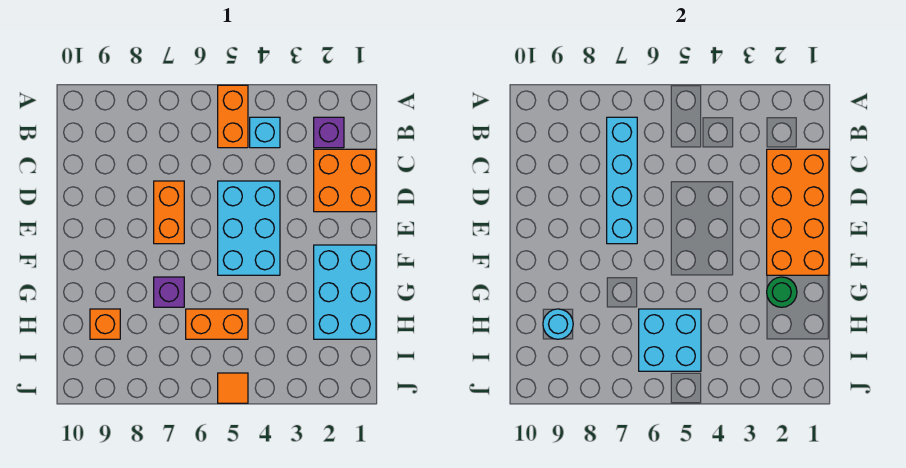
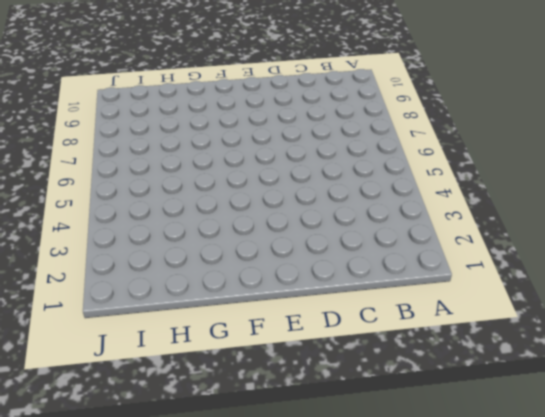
none -> orange 1x2 brick [218,85,248,148]
none -> purple 1x1 brick [314,117,344,148]
none -> cyan 1x1 brick [250,117,280,148]

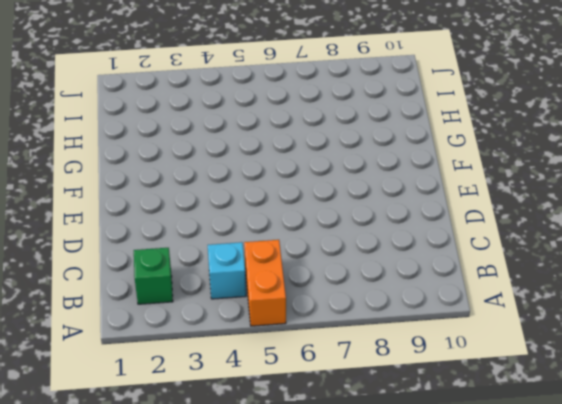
green 1x1 brick [134,248,173,304] -> purple 1x1 brick [314,117,344,148]
none -> orange 2x2 brick [314,149,376,212]
none -> cyan 2x3 brick [218,181,280,275]
none -> orange 1x2 brick [154,181,184,244]

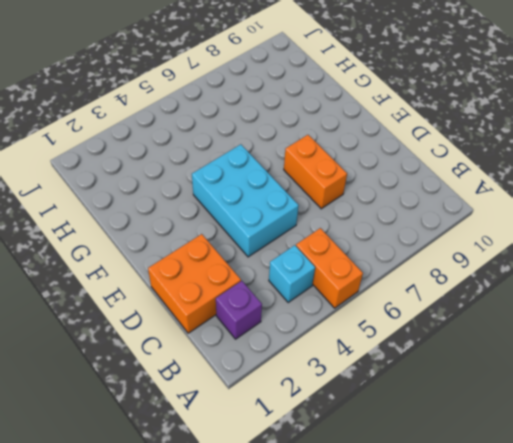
none -> cyan 2x3 brick [314,245,376,339]
none -> purple 1x1 brick [154,277,184,307]
none -> orange 1x2 brick [186,309,248,339]

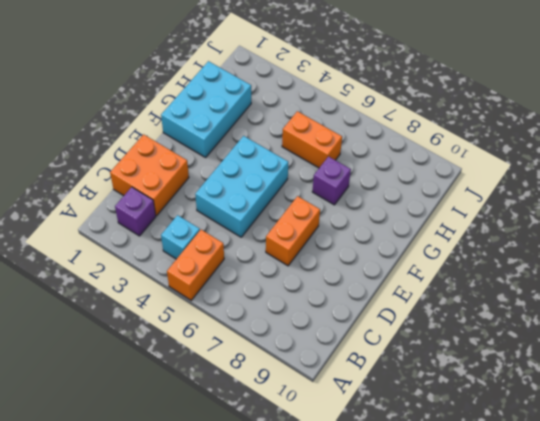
none -> orange 1x1 brick [90,309,120,339]
none -> orange 1x1 tile [218,373,248,403]
none -> cyan 1x4 brick [607,117,637,244]

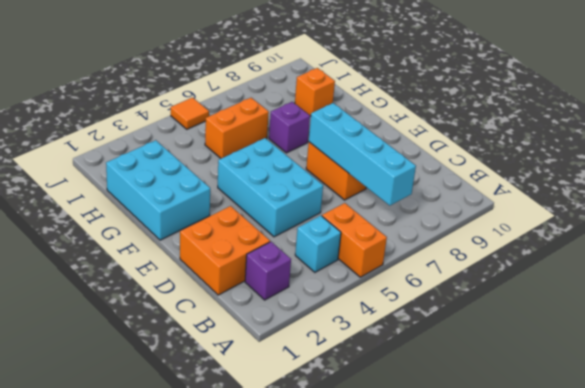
none -> orange 2x4 brick [767,149,829,275]
none -> green 1x1 round brick [767,277,797,307]
none -> cyan 2x2 brick [639,309,701,371]

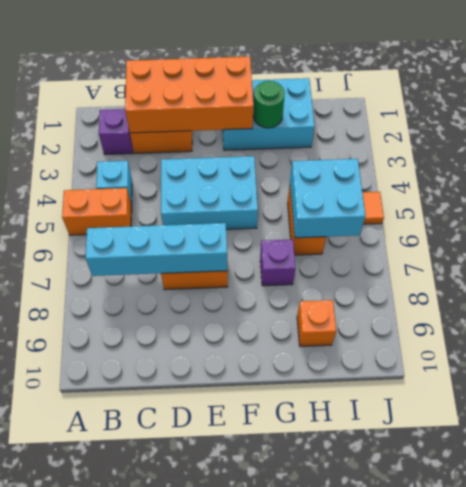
none -> cyan 1x1 round brick [543,309,573,339]

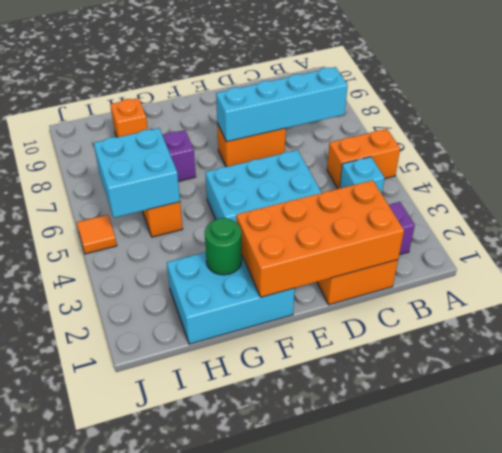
none -> cyan 1x1 round brick [543,309,573,339]

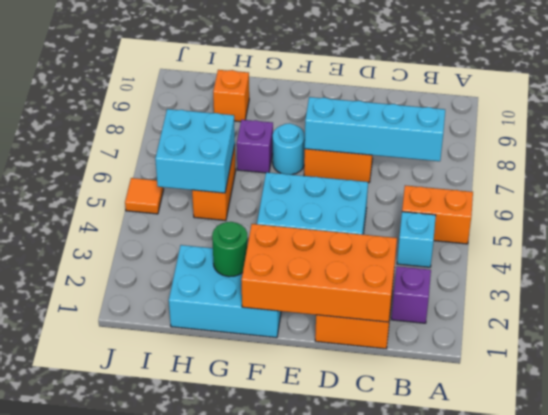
cyan 1x1 round brick [273,123,305,175] -> cyan 1x1 round brick moved to [543,309,573,339]

